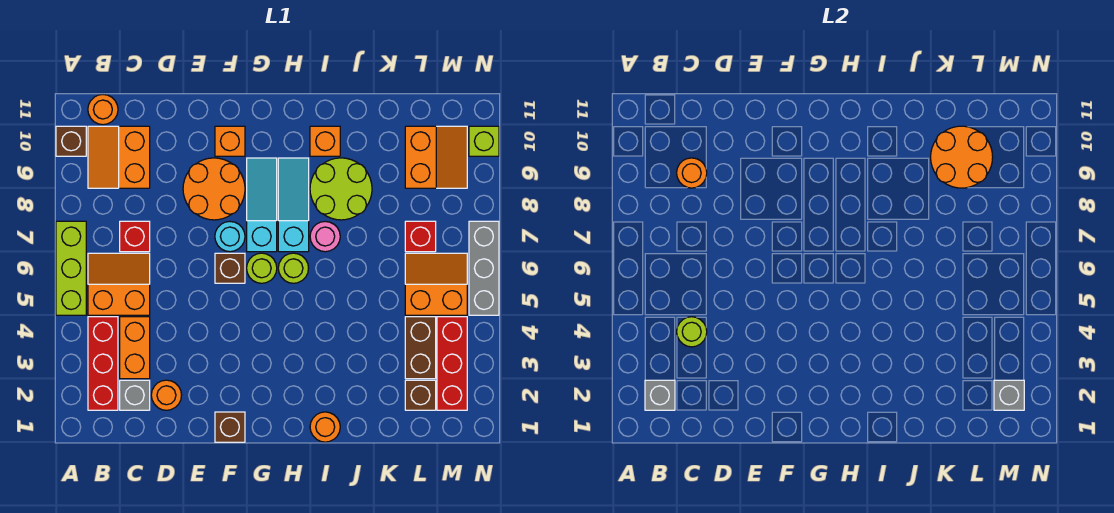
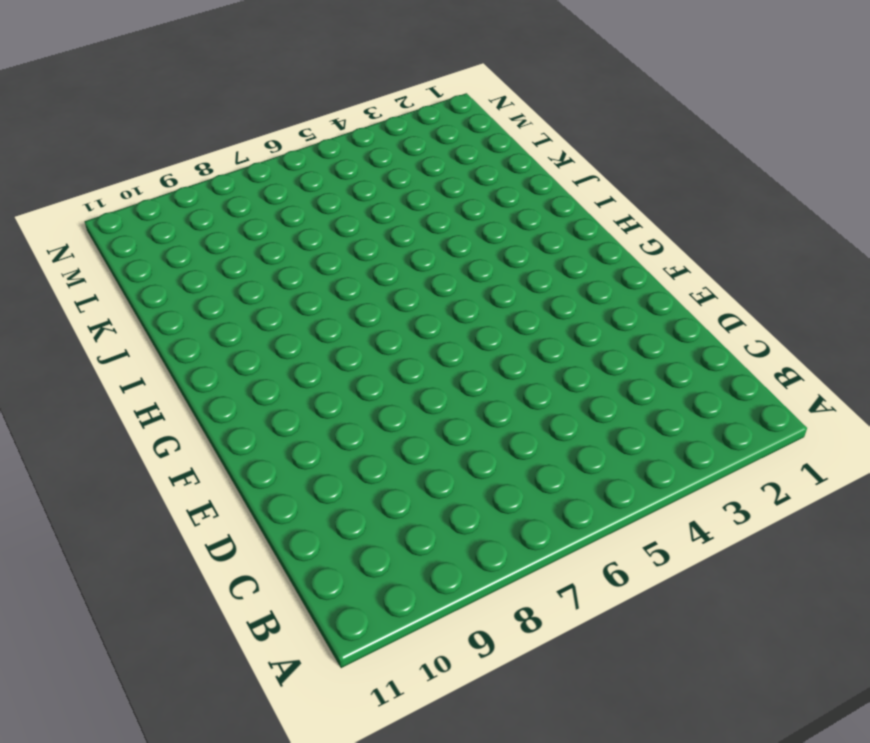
none -> lime 1x3 brick [56,221,86,315]
none -> brown 1x1 brick [56,126,86,156]
none -> red 1x3 brick [88,317,118,410]
none -> orange 2x2 slope [88,253,150,315]

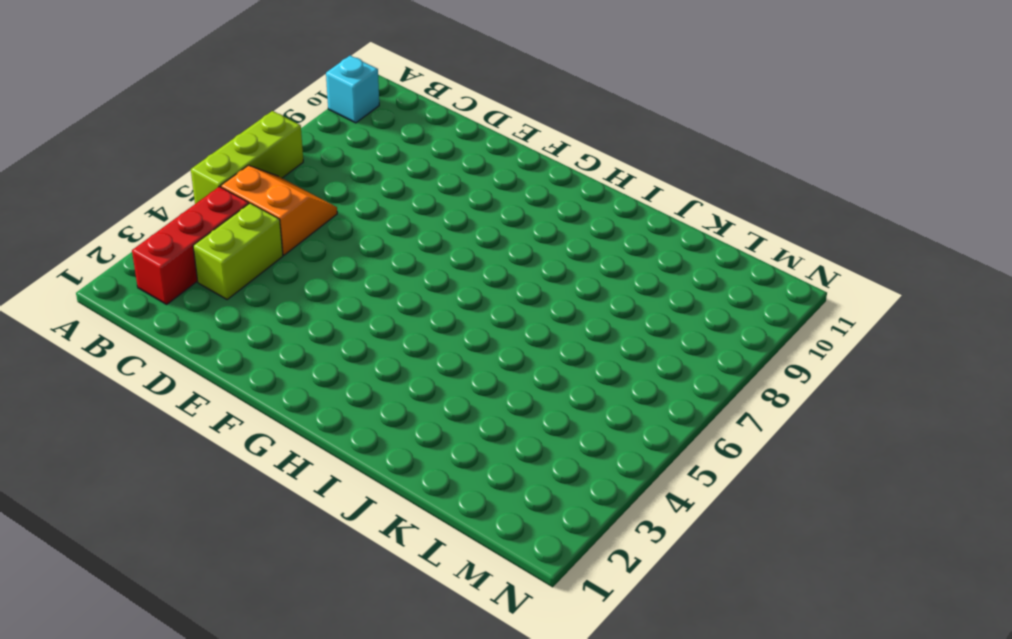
cyan 1x1 brick [326,56,379,123] -> brown 1x1 brick [56,126,86,156]
lime 1x2 brick [193,203,283,299] -> orange 1x2 brick [120,317,150,379]
none -> orange 2x2 slope [88,126,150,188]
none -> orange 1x1 round brick [88,95,118,125]
none -> grey 1x1 brick [120,380,150,410]
none -> red 1x1 brick [120,221,150,252]

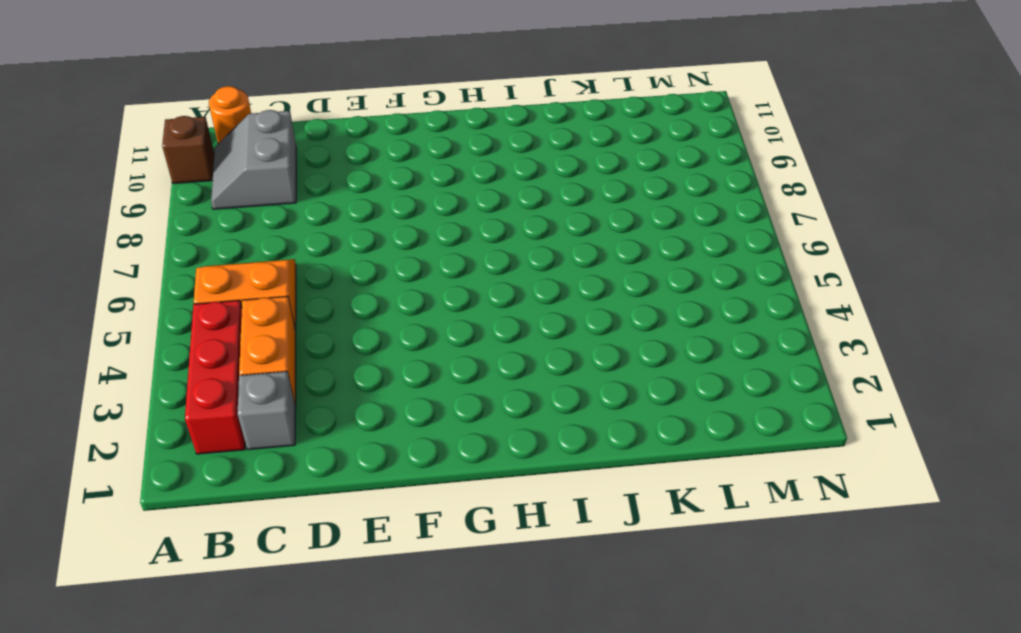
grey 2x2 slope [211,110,296,209] -> orange 2x2 slope [88,126,150,188]
none -> lime 1x3 brick [56,221,86,315]
none -> red 1x1 brick [120,221,150,252]
none -> orange 1x1 round brick [151,380,182,410]
none -> orange 2x2 round brick [183,158,245,220]

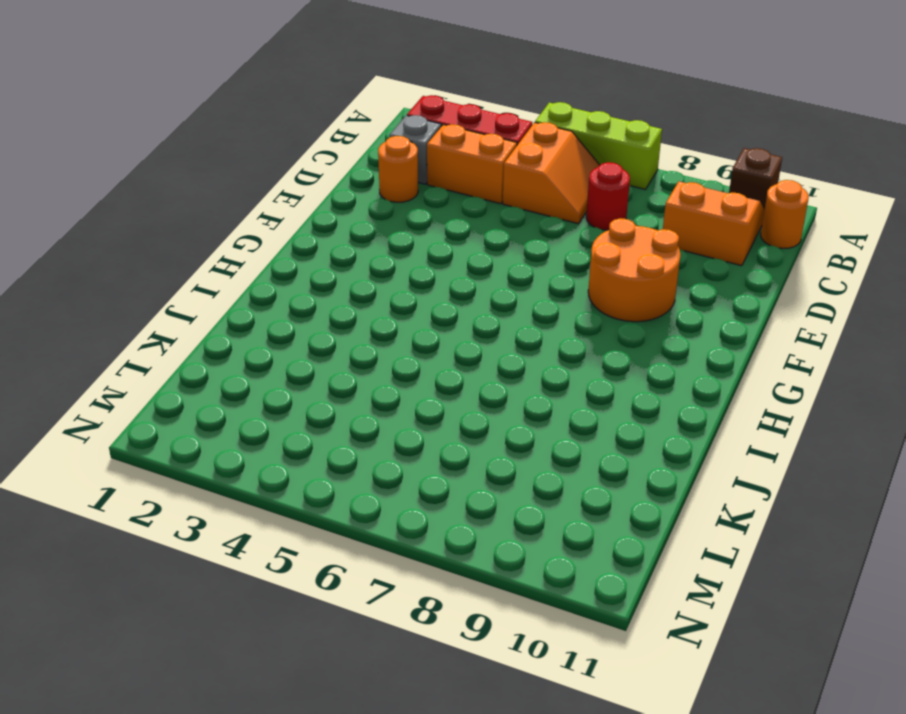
red 1x1 round brick [586,162,630,230] -> red 1x1 brick [120,221,150,252]
none -> brown 1x1 brick [215,412,245,442]
none -> brown 1x1 brick [215,253,245,283]
none -> cyan 1x1 round brick [215,222,245,252]
none -> orange 1x1 brick [215,126,245,156]

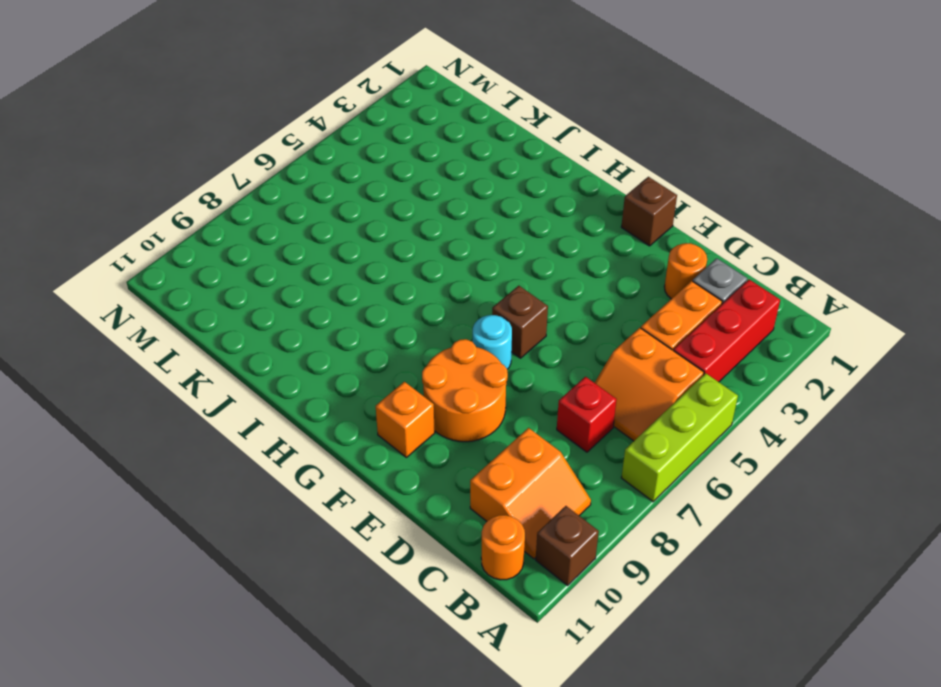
none -> lime 1x1 round brick [247,253,277,283]
none -> cyan 1x3 slope [247,158,277,252]
none -> lime 1x1 round brick [278,253,309,283]
none -> cyan 1x3 slope [278,158,309,252]

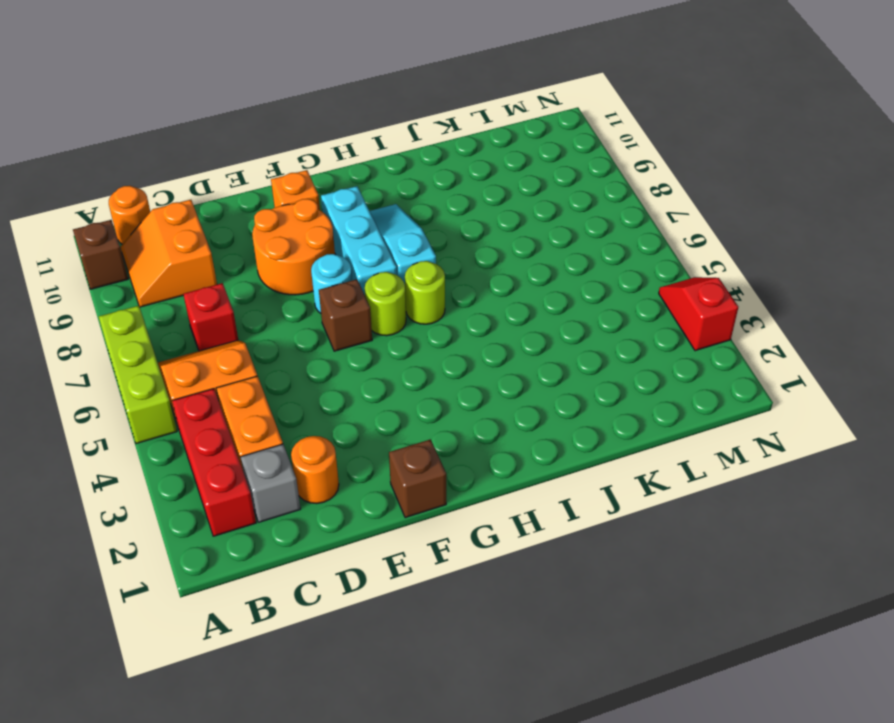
cyan 1x3 brick [321,186,397,295] -> cyan 1x3 slope [247,158,277,252]
red 1x2 slope [659,277,738,351] -> none
none -> orange 1x1 round brick [310,412,340,442]
none -> pink 1x1 round brick [310,221,340,252]
none -> lime 2x2 round brick [310,158,372,220]
none -> orange 1x1 brick [310,126,340,156]

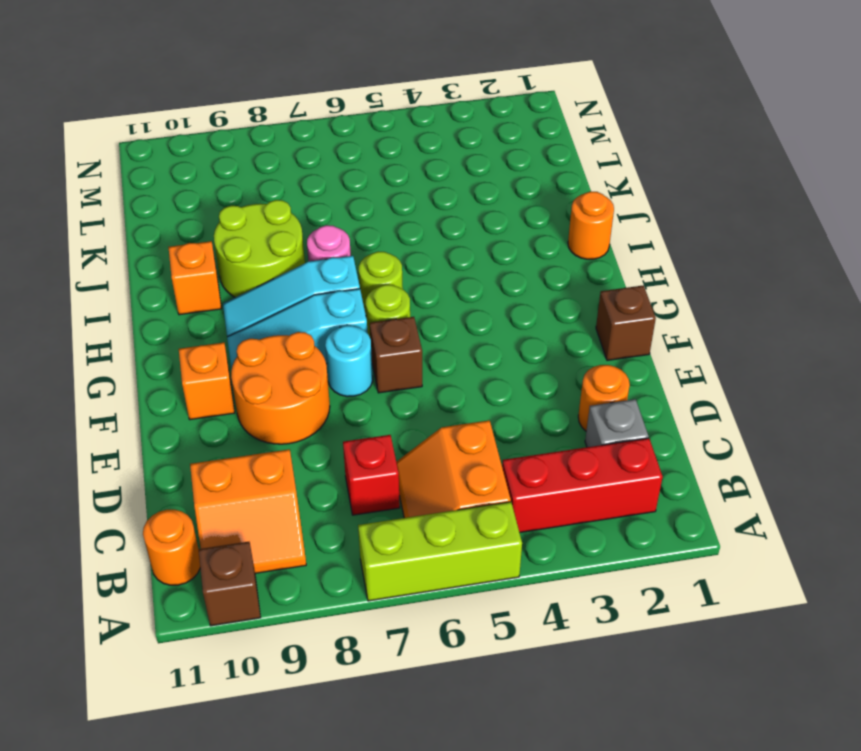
none -> orange 1x2 brick [120,317,150,379]
none -> brown 1x1 brick [405,380,436,410]
none -> brown 1x2 brick [405,317,436,379]
none -> orange 2x2 slope [405,253,467,315]

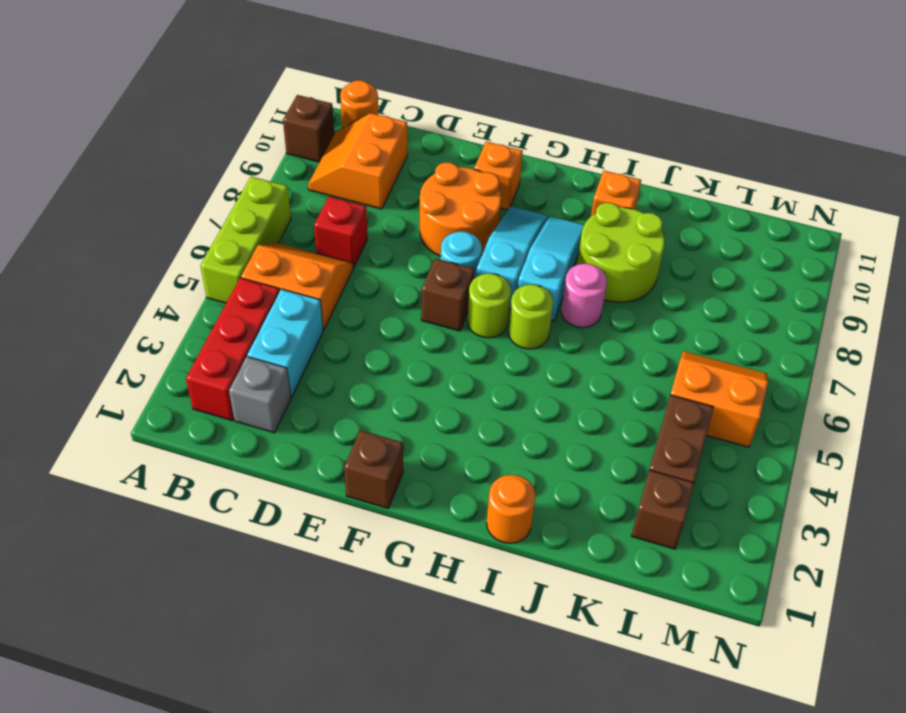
cyan 1x2 brick [247,289,323,397] -> orange 1x2 brick [120,317,150,379]
none -> orange 1x1 round brick [151,380,182,410]
none -> red 1x1 brick [405,221,436,252]
none -> orange 2x2 slope [405,126,467,188]
none -> red 1x3 brick [437,317,467,410]

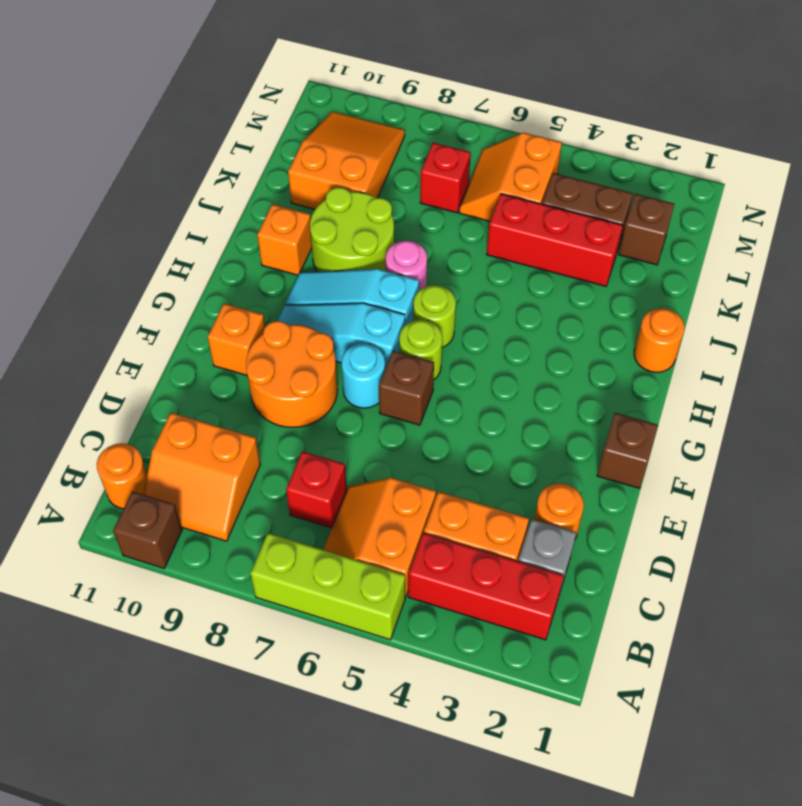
red 1x3 brick [487,194,623,286] -> red 1x3 brick moved to [437,317,467,410]
orange 2x3 slope [288,112,405,209] -> orange 2x2 slope [405,126,467,188]
none -> grey 1x3 brick [469,221,499,315]
none -> lime 1x1 brick [469,126,499,156]
none -> grey 1x1 brick [645,380,675,410]
none -> lime 1x1 round brick [677,317,707,347]

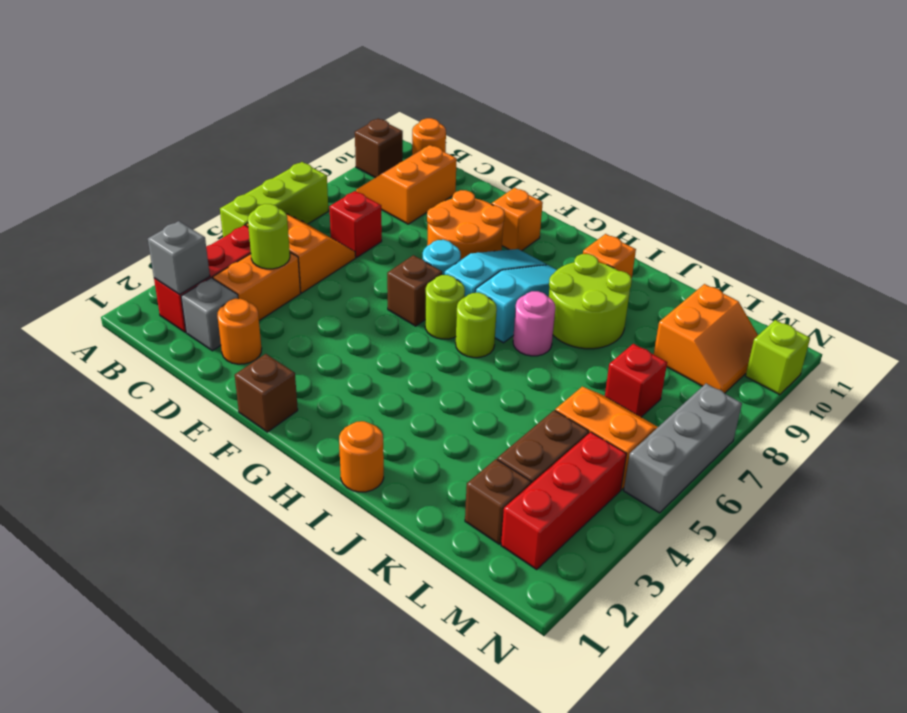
none -> orange 1x1 round brick [677,158,707,188]
none -> orange 2x2 round brick [931,126,993,188]
none -> grey 1x1 brick [994,380,1024,410]

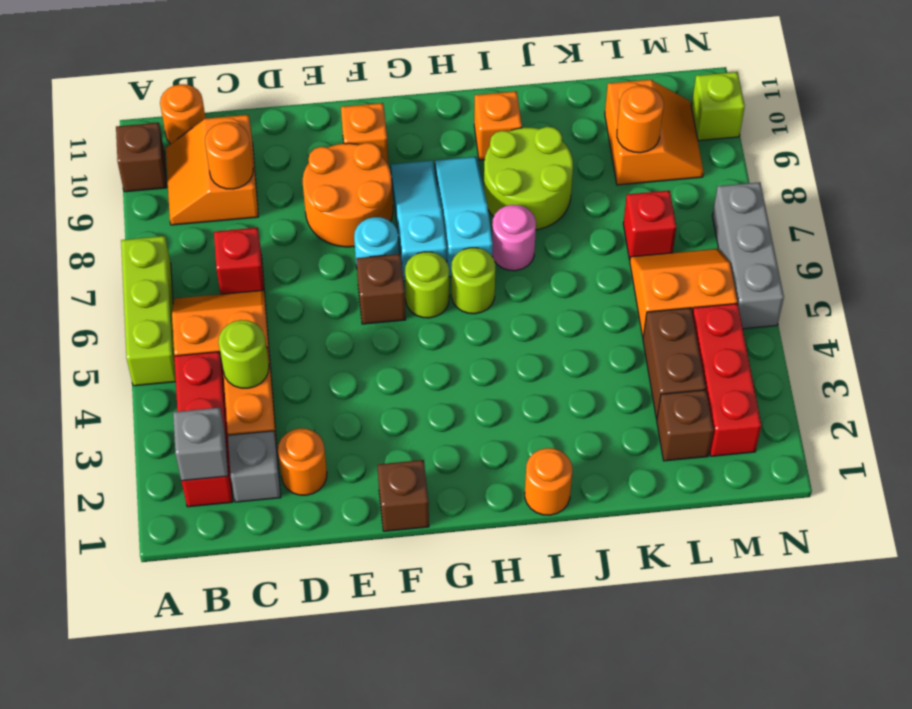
orange 1x1 round brick [617,86,664,153] -> orange 2x2 round brick [931,126,993,188]
none -> grey 1x1 brick [994,380,1024,410]

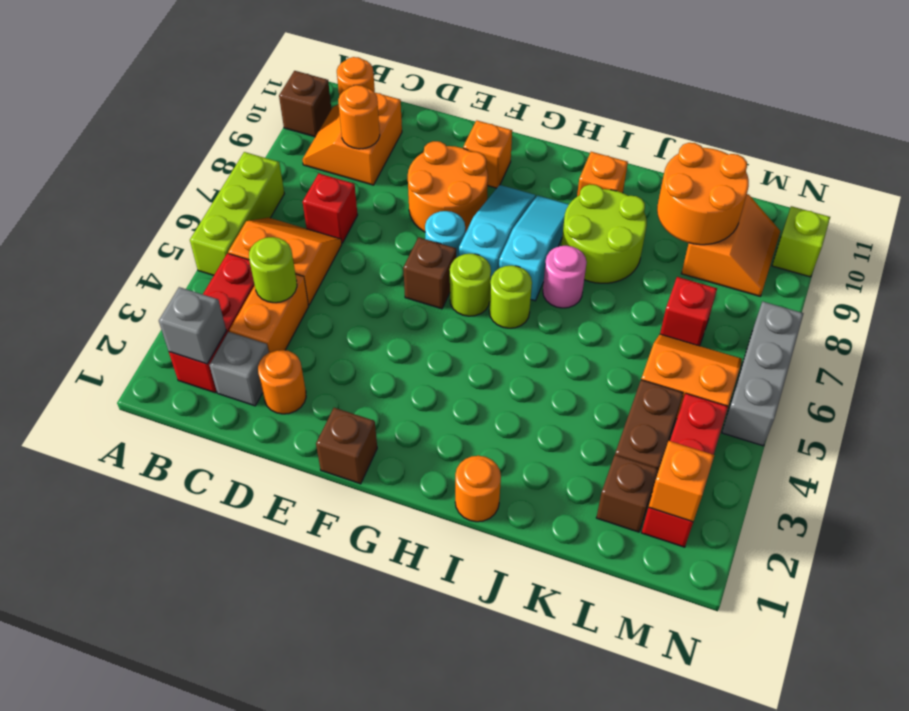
orange 1x1 brick [648,441,714,522] -> grey 1x1 brick [994,380,1024,410]

